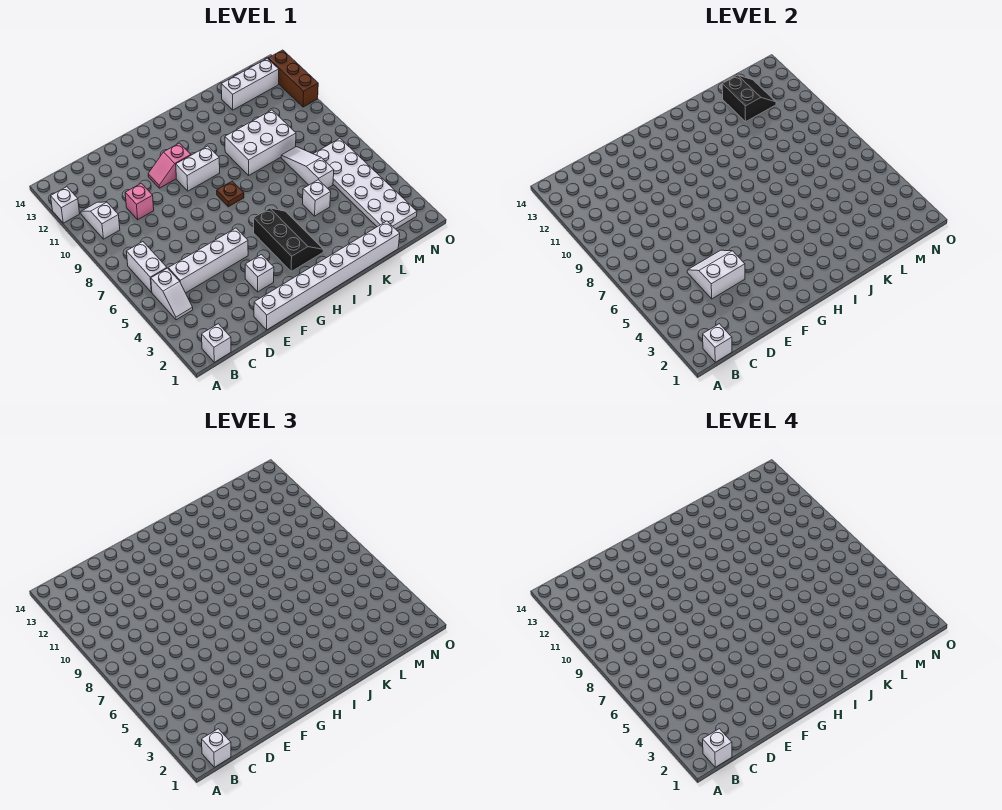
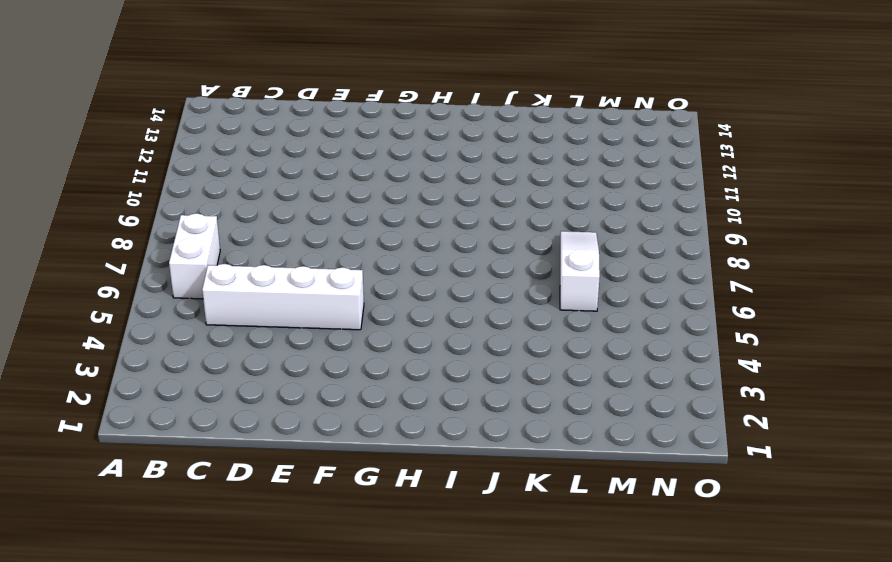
none -> white 1x1 brick [51,187,80,223]
none -> white 1x1 brick [202,324,231,362]
none -> white 1x2 slope [151,268,193,320]

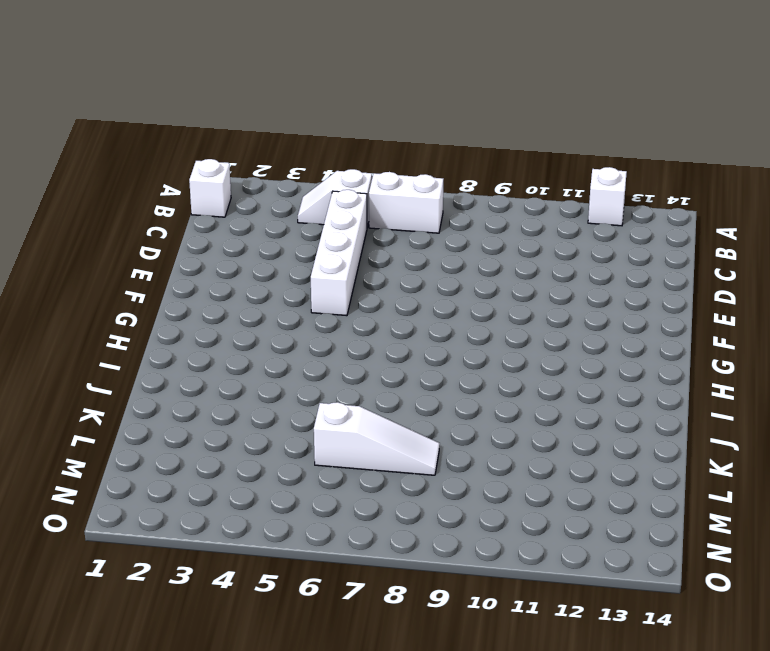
none -> white 1x2 slope [81,202,120,239]
none -> pink 1x1 brick [125,183,154,220]
none -> white 1x8 brick [254,221,400,330]

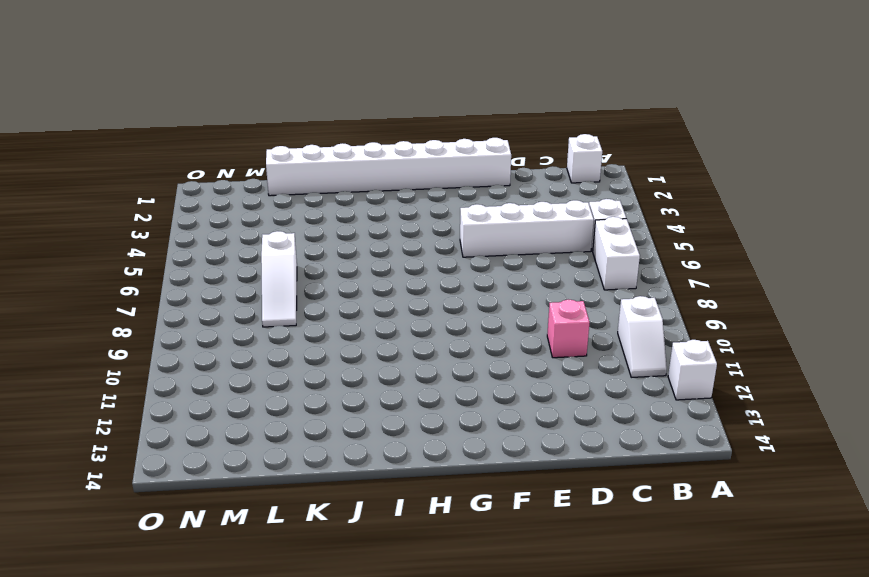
none -> white 1x1 brick [245,255,274,292]
none -> pink 1x2 slope [148,143,191,188]
none -> white 1x2 brick [176,146,220,191]

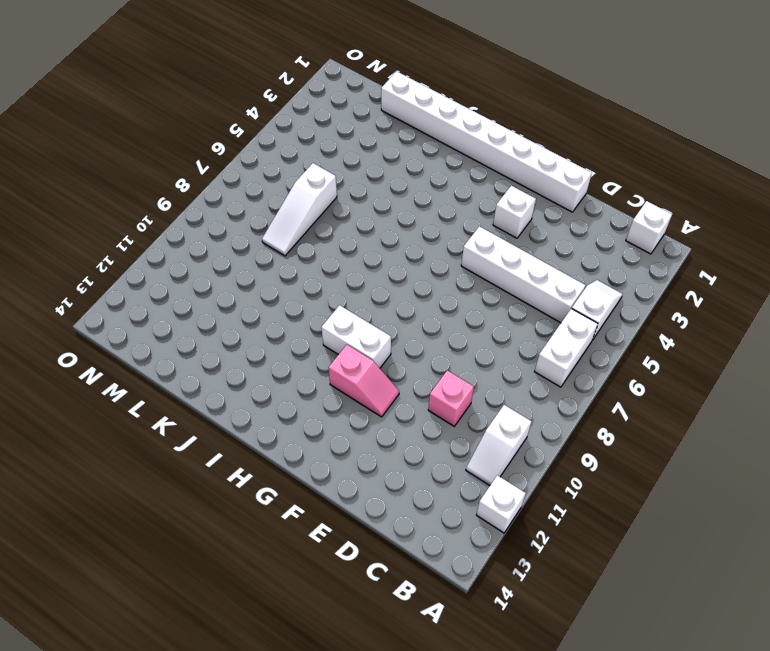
none -> black 2x3 slope [254,208,323,271]
none -> brown 1x1 plate [217,181,244,207]
none -> white 2x3 brick [225,110,296,175]

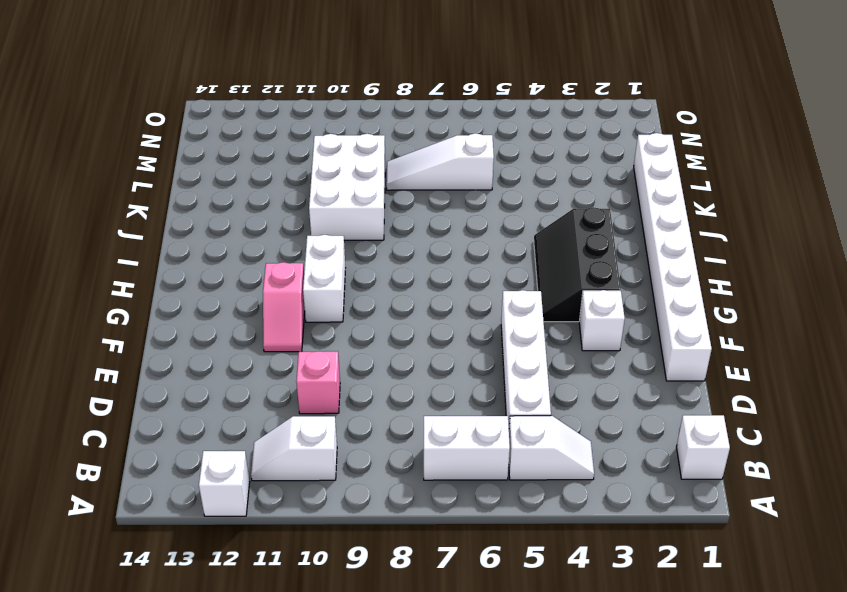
black 2x3 slope [534,207,621,322] -> black 2x3 slope turned to [254,208,323,271]
none -> brown 1x1 plate [217,181,244,207]
none -> white 1x1 brick [303,180,331,216]
none -> white 1x3 brick [221,58,279,110]

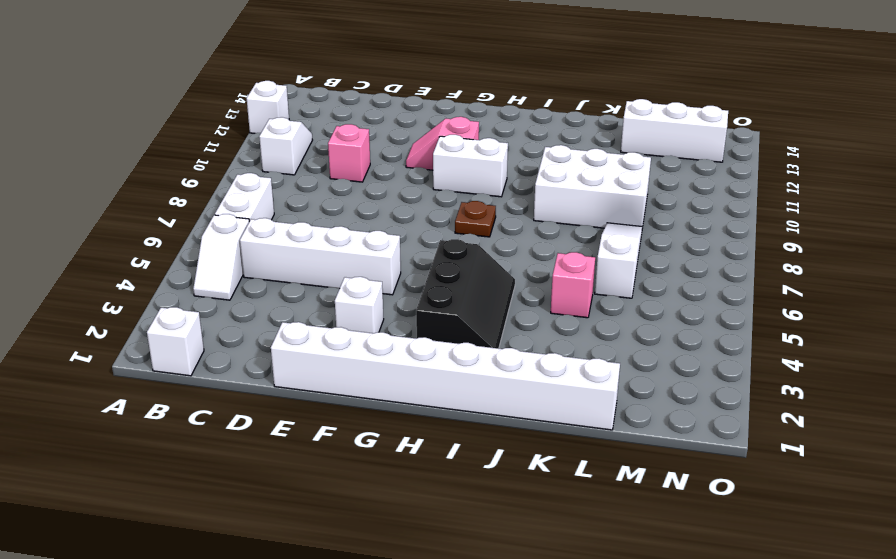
pink 1x1 brick [551,252,595,318] -> white 1x1 brick [303,180,331,216]
none -> white 2x6 plate [314,138,417,229]
none -> brown 1x3 brick [268,50,318,107]
none -> white 1x1 brick [703,324,732,362]

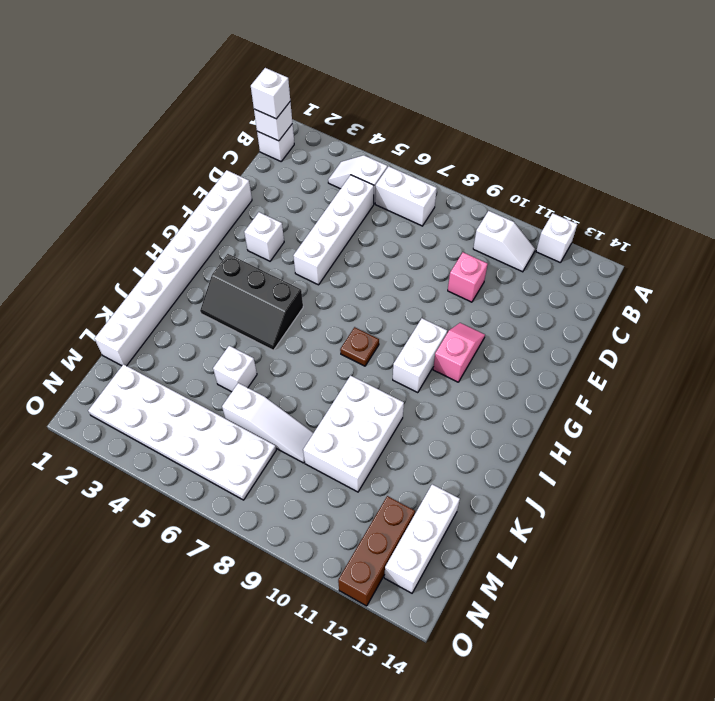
brown 1x3 brick [338,496,415,606] -> brown 1x3 brick turned to [268,50,318,107]
none -> white 2x2 slope [687,250,745,299]
none -> black 2x2 slope [722,75,776,122]
none -> white 1x1 brick [703,729,732,767]

